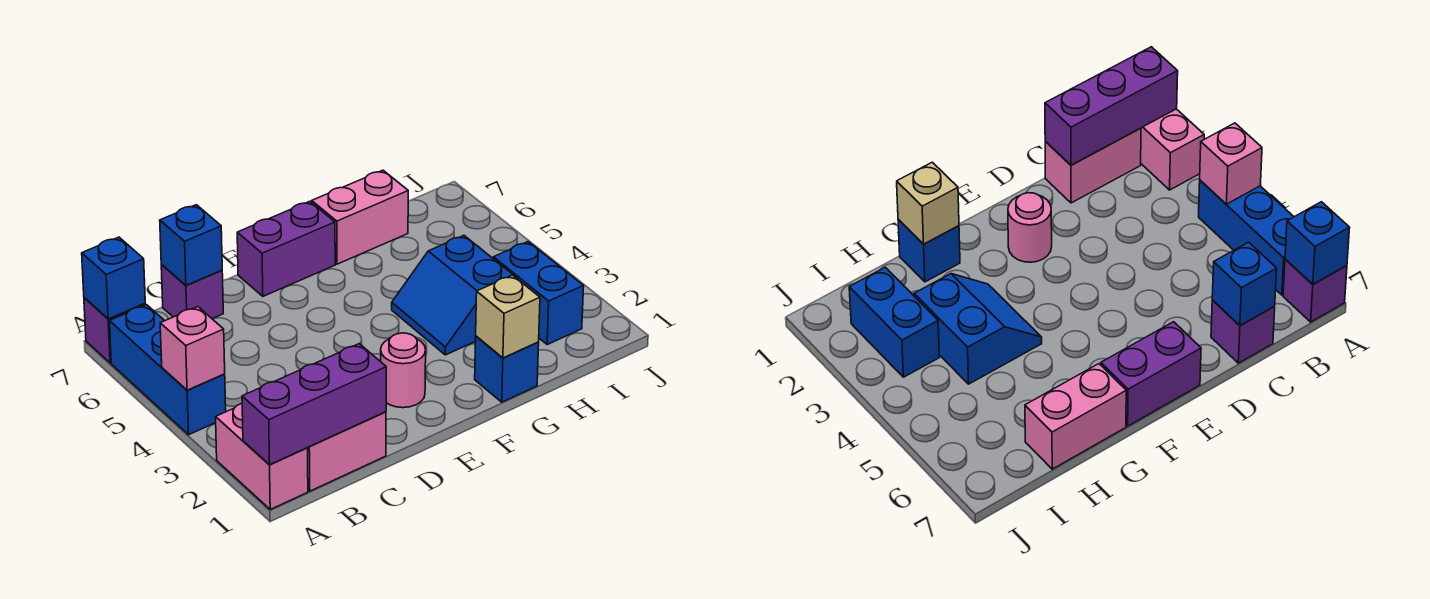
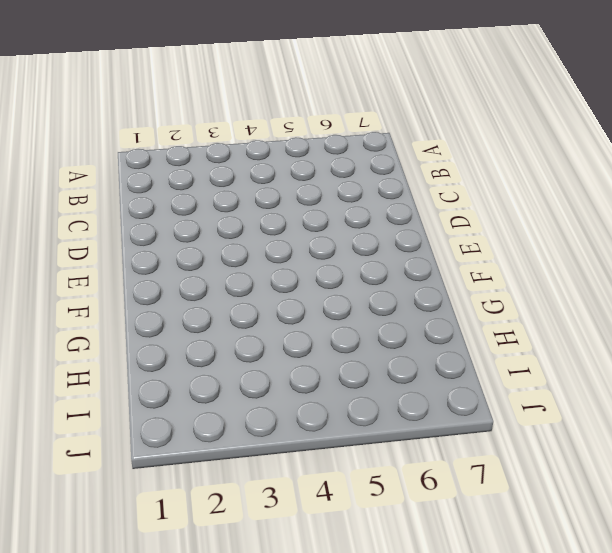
none -> pink 1x2 brick [216,404,308,509]
none -> blue 1x3 brick [110,305,226,435]
none -> purple 1x1 brick [84,298,145,363]

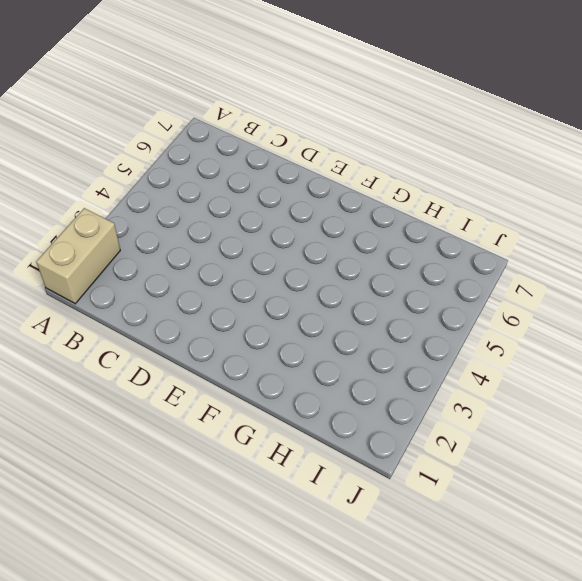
tan 1x2 brick [36,208,120,304] -> pink 1x2 brick [216,404,308,509]
none -> blue 1x3 brick [110,305,226,435]
none -> purple 1x1 brick [84,298,145,363]
none -> pink 1x2 brick [308,412,386,491]

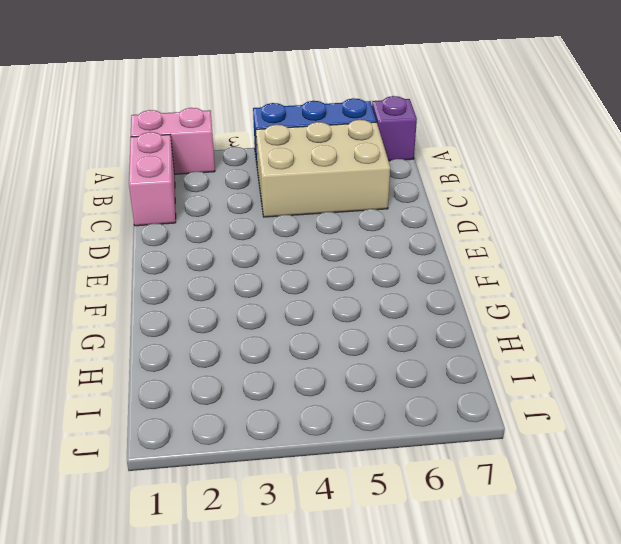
tan 2x3 brick [256,120,390,217] -> none
none -> purple 1x1 brick [161,264,223,319]
none -> pink 1x1 round brick [381,333,426,408]
none -> purple 1x2 brick [237,201,335,296]

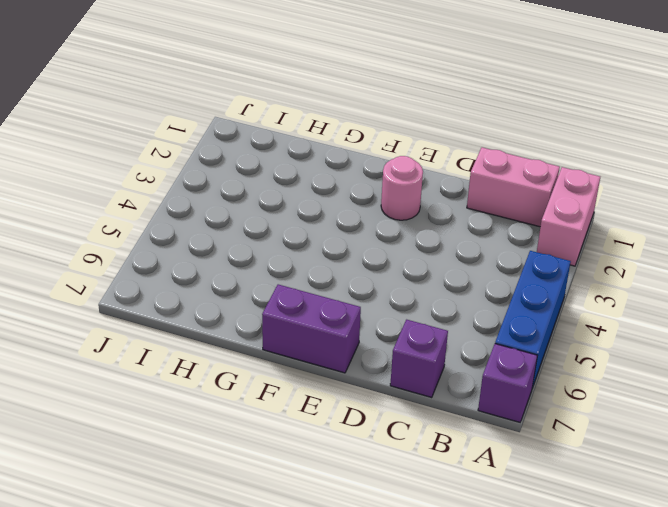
none -> blue 1x1 brick [475,336,539,402]
none -> blue 2x2 slope [392,235,518,355]
none -> pink 1x2 brick [312,170,408,264]

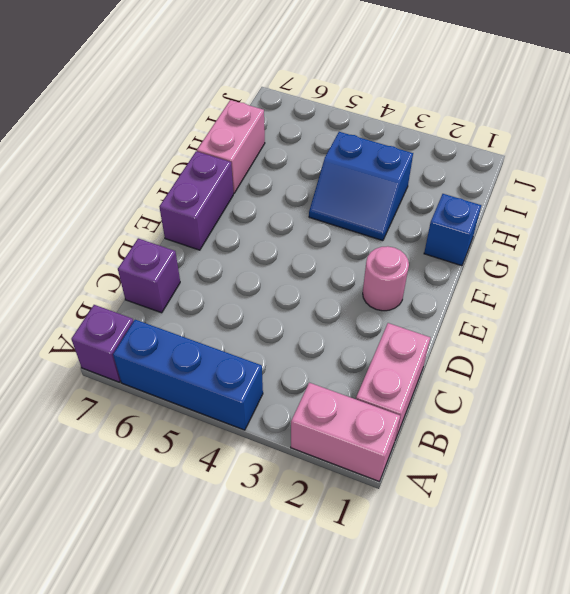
none -> blue 1x2 brick [493,242,584,344]
none -> purple 1x3 brick [242,344,386,465]
none -> pink 1x1 brick [160,307,225,390]

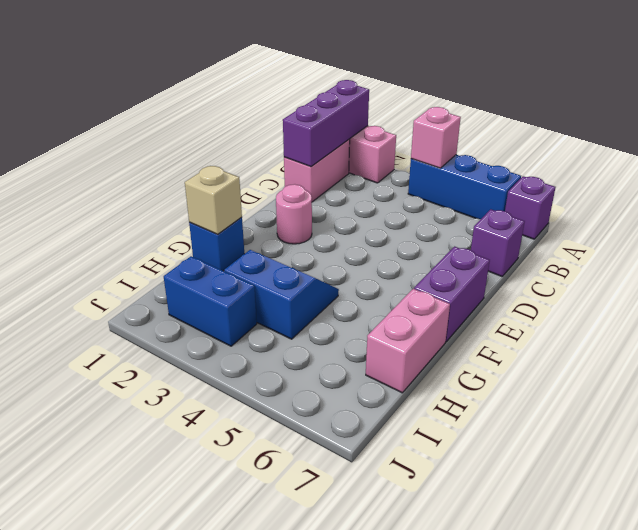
none -> blue 1x1 brick [82,237,145,319]
none -> blue 1x1 brick [160,205,222,285]

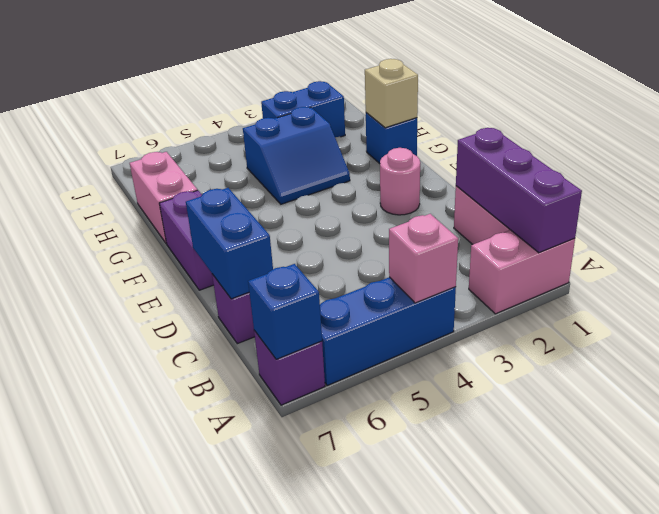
blue 1x2 brick [186,188,273,299] -> blue 1x1 brick [160,205,222,285]

